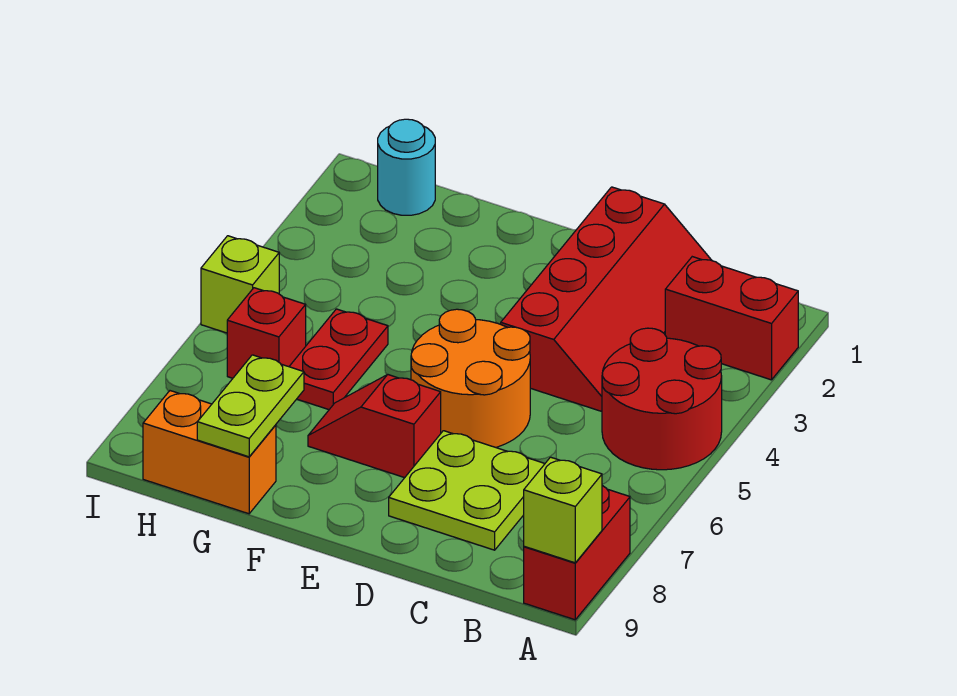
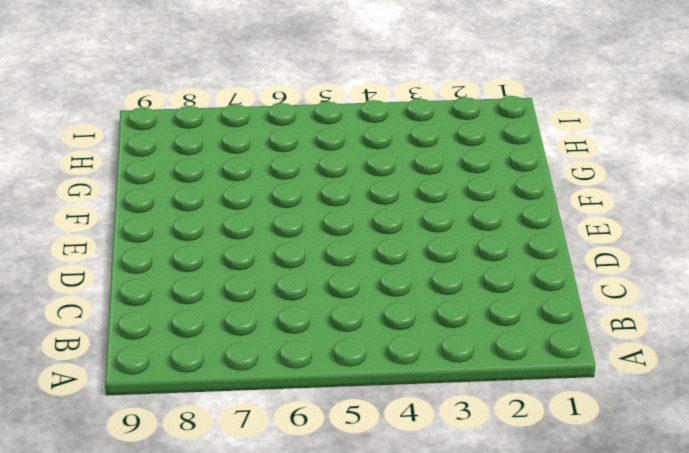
none -> red 1x2 brick [665,257,798,380]
none -> red 2x2 round brick [602,328,722,470]
none -> red 1x2 brick [524,486,630,620]

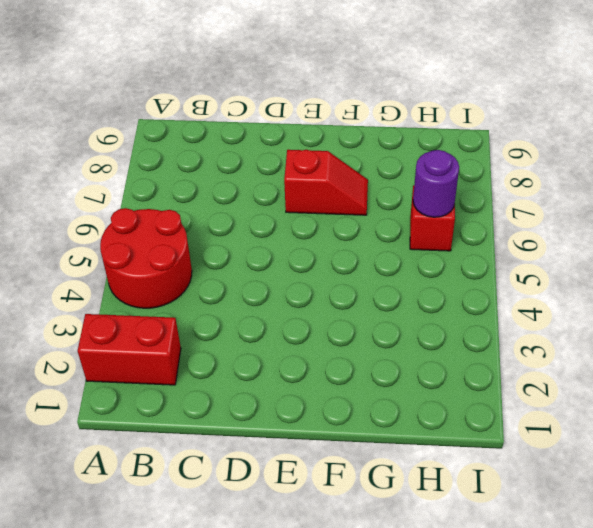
purple 1x1 round brick [413,150,459,217] -> none
none -> red 1x2 brick [524,486,630,620]
none -> red 2x4 slope [501,187,712,411]
none -> lime 2x2 plate [389,431,545,550]

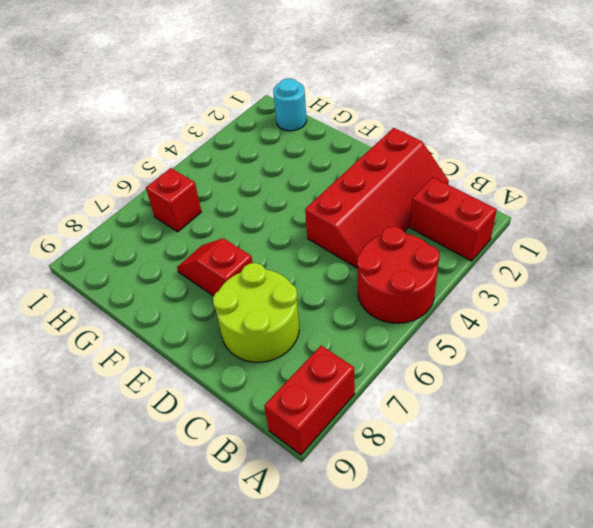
lime 2x2 round brick [213,263,299,362] -> lime 2x2 plate [389,431,545,550]
none -> orange 2x2 round brick [411,309,530,447]
none -> red 1x2 plate [289,309,388,410]
none -> orange 1x2 brick [143,391,276,514]

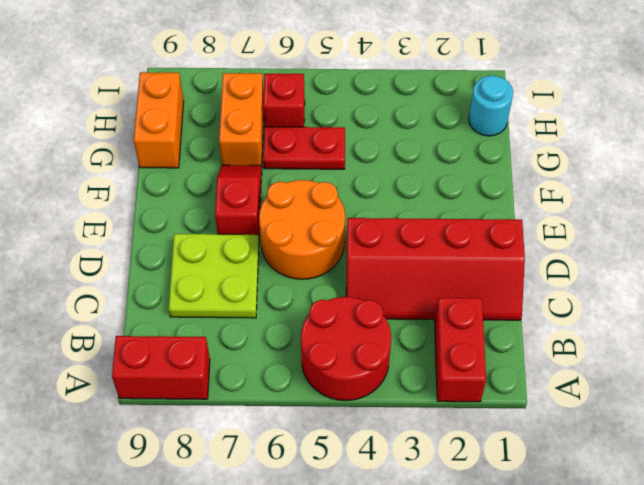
orange 1x2 brick [219,73,264,167] -> none
none -> lime 1x1 brick [201,236,279,333]
none -> lime 1x1 brick [524,457,602,563]
none -> lime 1x2 plate [197,355,304,457]

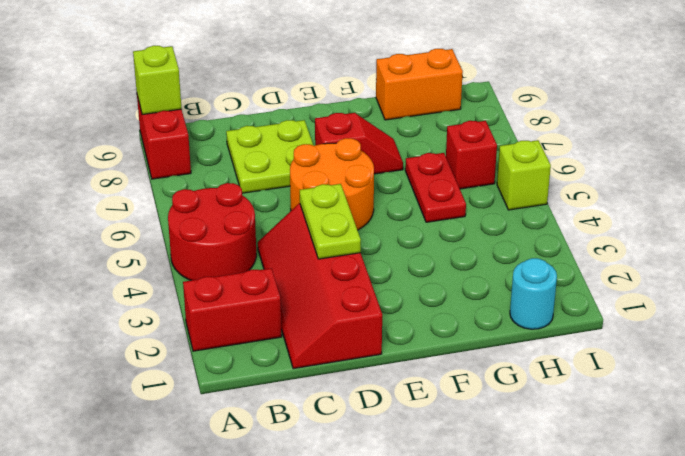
lime 1x2 plate [300,184,361,259] -> lime 1x2 plate moved to [197,355,304,457]

